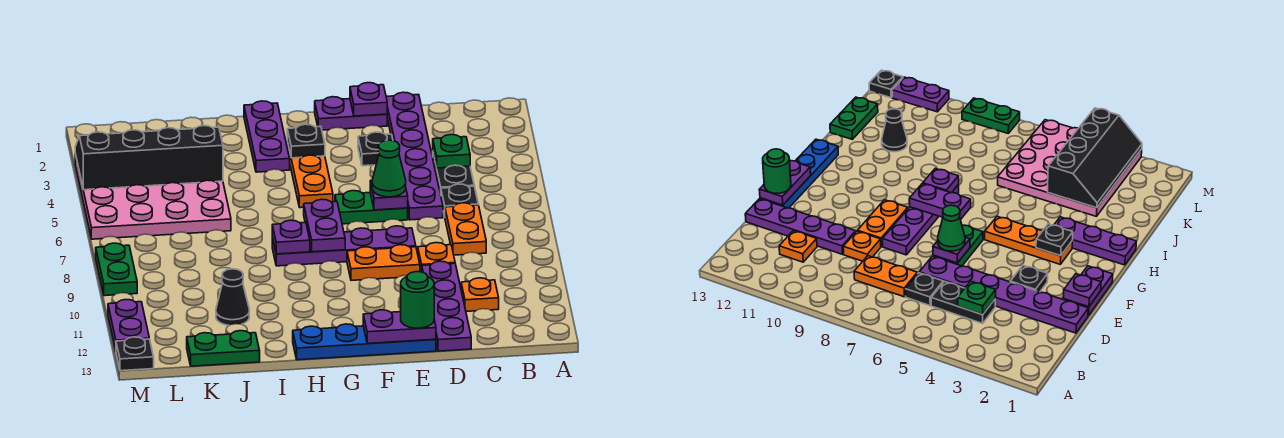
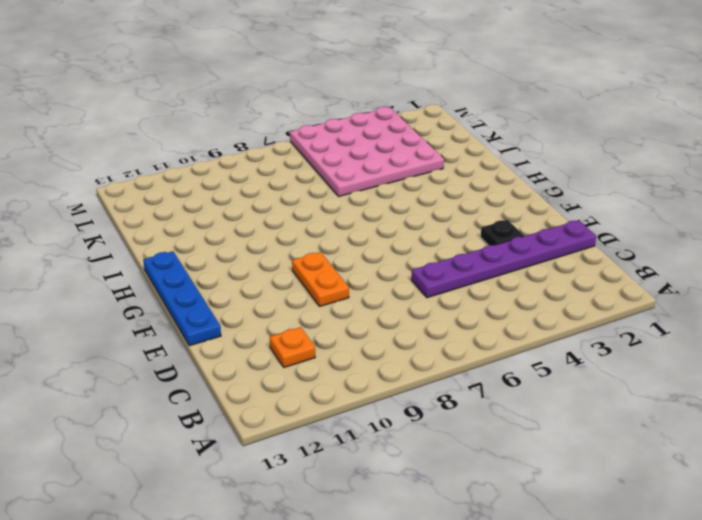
none -> black 1x2 plate [433,154,474,194]
none -> black 1x1 plate [441,184,478,216]
none -> orange 1x2 plate [445,203,486,255]
none -> orange 1x1 plate [418,243,455,272]

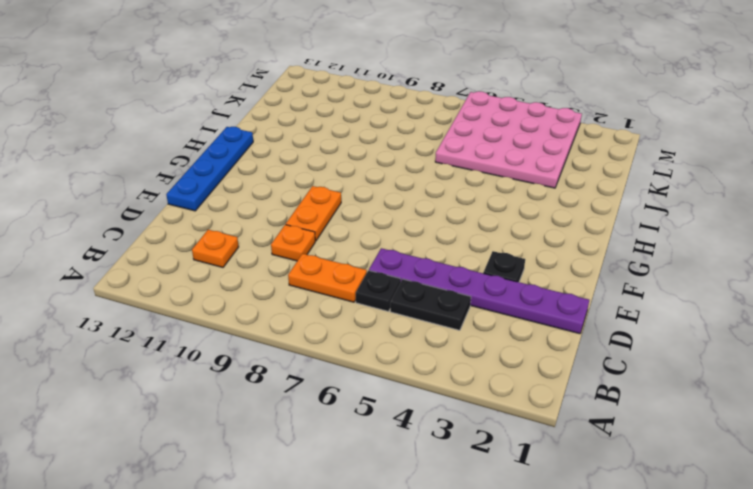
none -> purple 1x4 plate [422,261,471,351]
none -> purple 1x2 plate [315,97,387,130]
none -> green 1x2 plate [335,191,408,224]
none -> purple 1x4 plate [272,226,416,266]

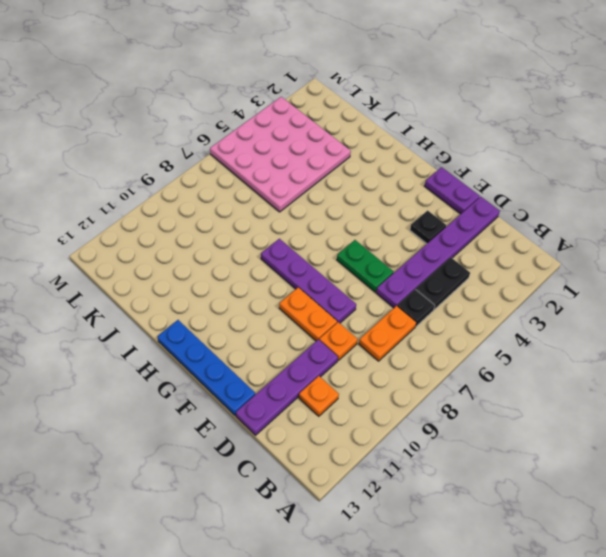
none -> orange 1x3 plate [287,141,333,208]
none -> purple 1x3 plate [244,101,290,172]
none -> black 1x1 cone [216,269,249,325]
none -> green 1x2 plate [187,331,260,366]

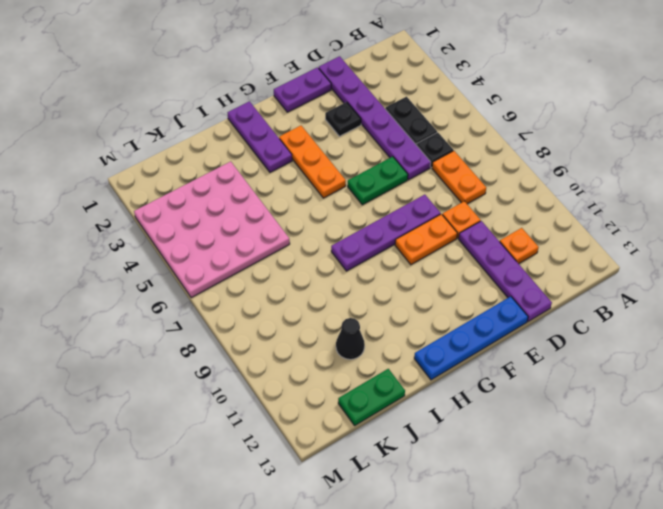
none -> green 1x2 plate [96,243,137,296]
none -> purple 1x2 plate [108,300,149,350]
none -> black 1x1 plate [116,337,154,371]
none -> green 1x1 plate [433,135,470,168]

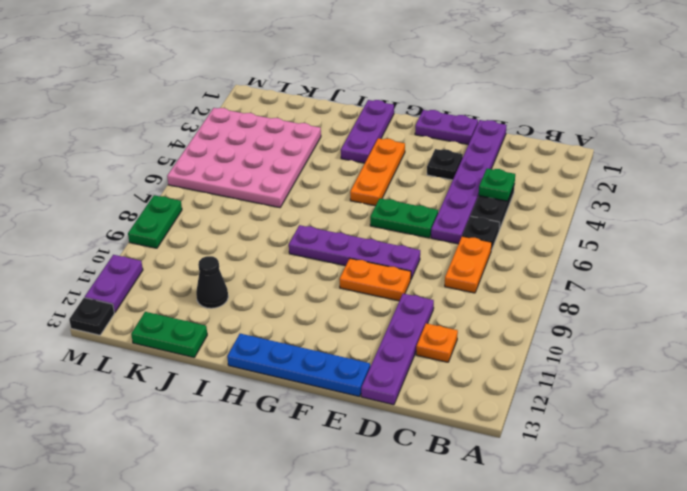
none -> orange 1x1 plate [418,243,455,272]
none -> purple 1x1 plate [350,83,387,116]
none -> purple 1x1 plate [370,180,408,210]
none -> purple 1x2 plate [363,310,436,343]

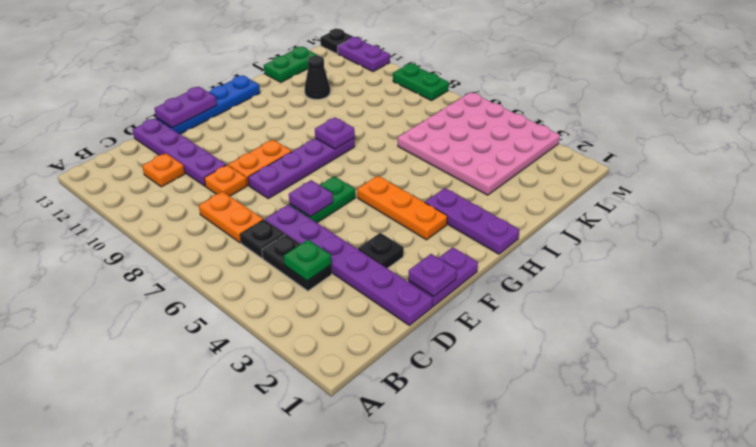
none -> black 1x1 plate [287,124,325,158]
none -> purple 1x2 plate [304,199,345,252]
none -> black 2x4 slope [75,126,223,190]
none -> green 1x1 cone [372,140,406,197]

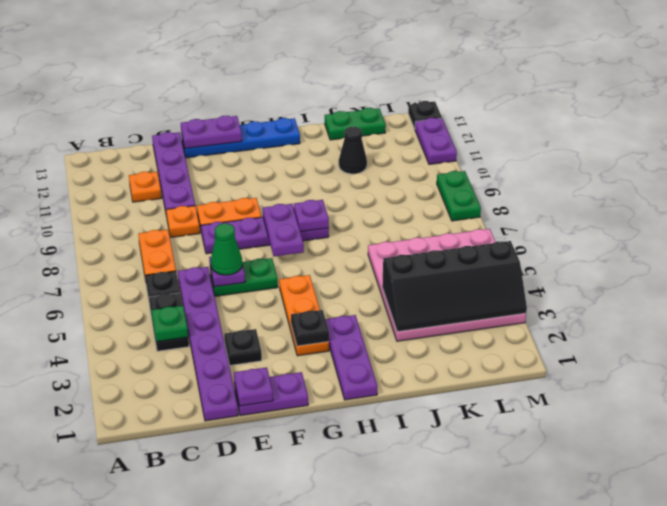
none -> green 1x1 round brick [401,272,434,328]

